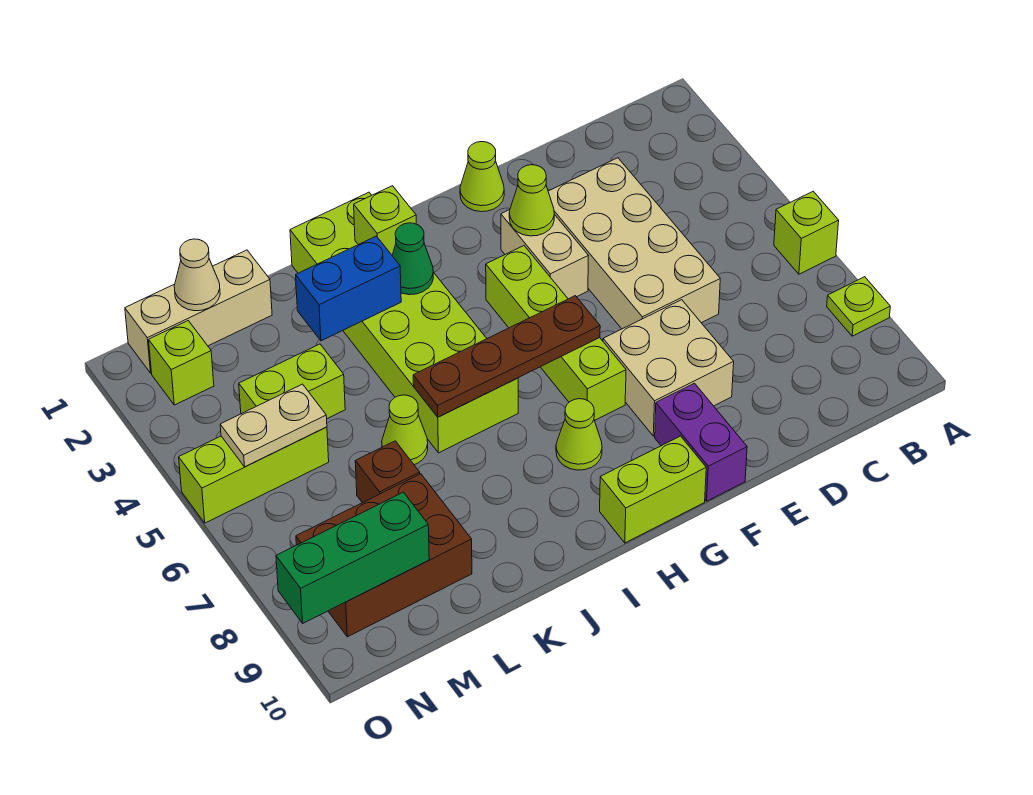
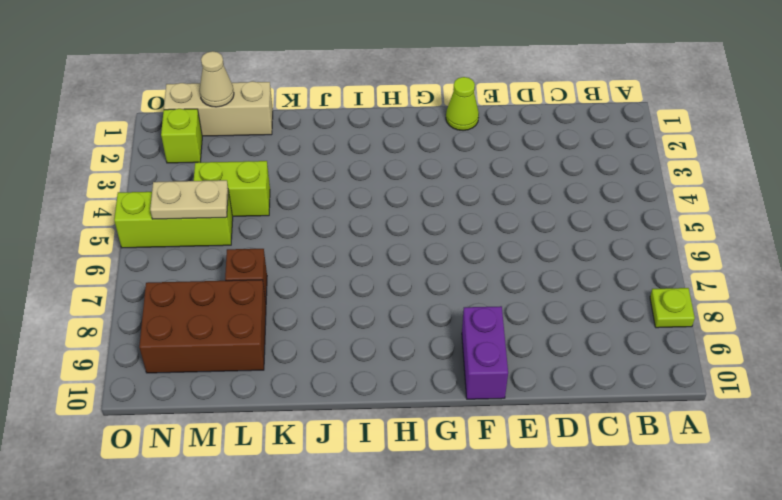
none -> lime 1x1 brick [774,191,839,274]
none -> tan 2x4 brick [548,158,720,329]
none -> tan 2x2 brick [603,300,734,436]

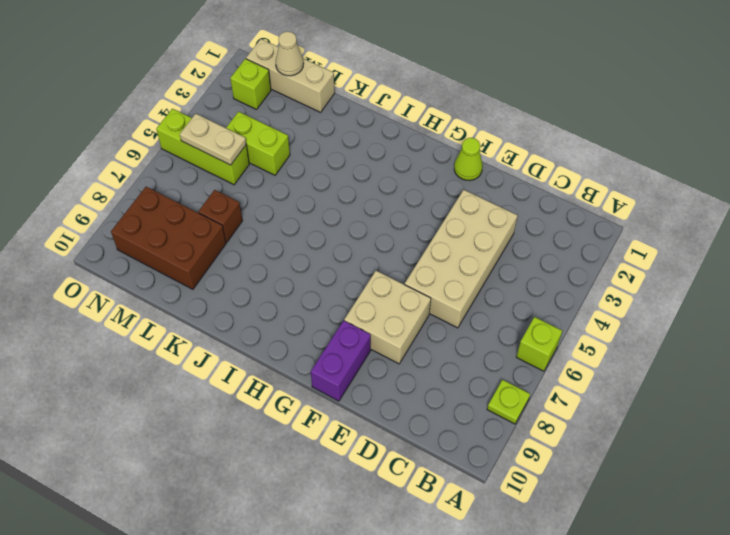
none -> tan 1x2 brick [501,210,588,299]
none -> lime 1x4 brick [486,246,626,420]
none -> lime 1x2 brick [600,436,706,543]

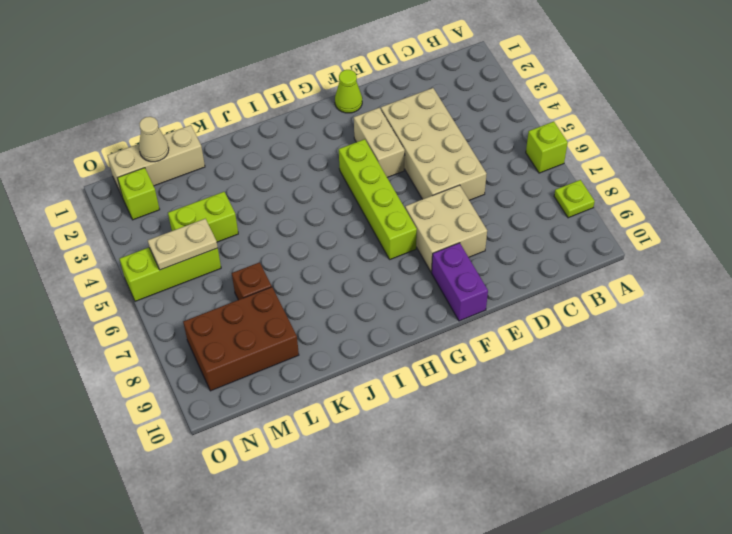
none -> lime 1x2 brick [600,436,706,543]
none -> lime 1x1 cone [556,399,602,470]
none -> lime 2x6 brick [290,192,518,453]

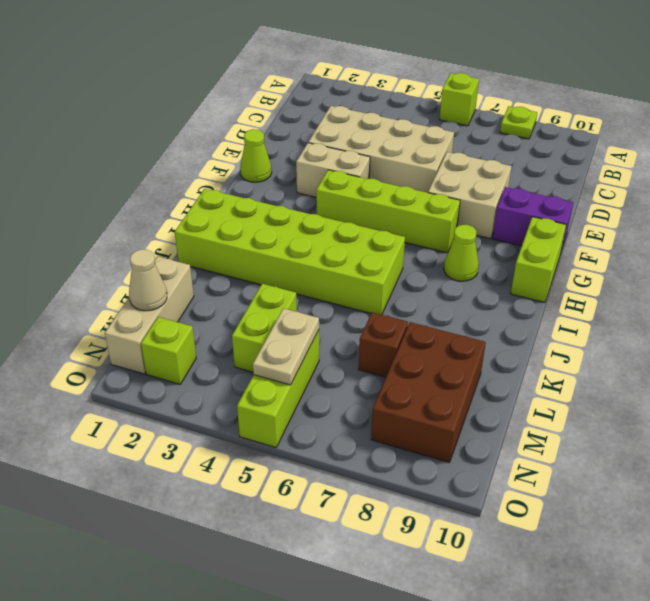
none -> lime 1x1 cone [382,395,428,465]
none -> lime 1x1 cone [509,165,554,236]
none -> brown 1x4 plate [413,296,600,417]

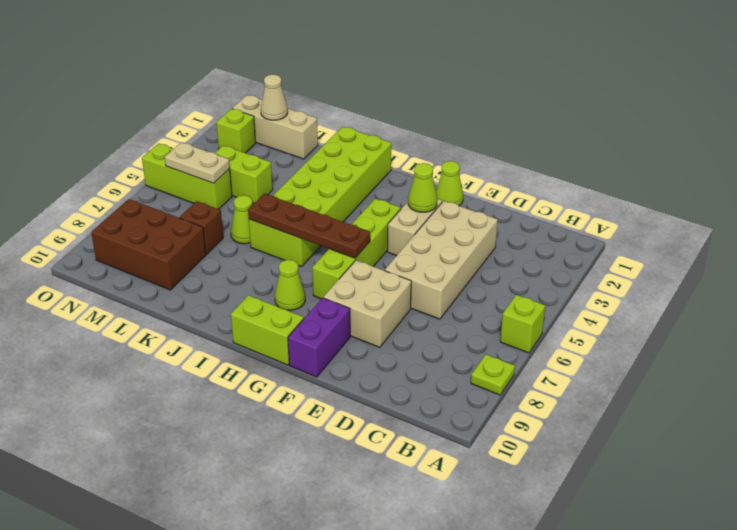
none -> lime 1x1 brick [354,186,416,255]
none -> green 1x1 cone [392,223,433,295]
none -> blue 1x2 brick [296,236,401,341]

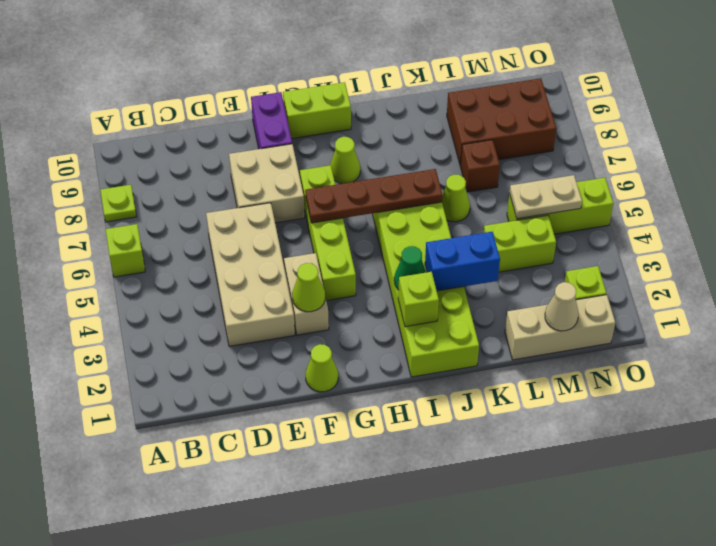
none -> green 1x3 brick [276,492,429,623]

